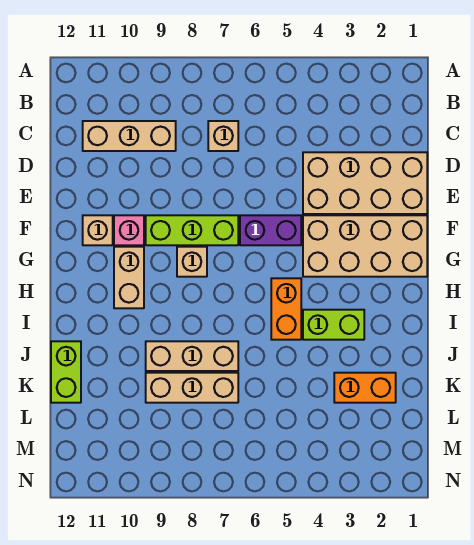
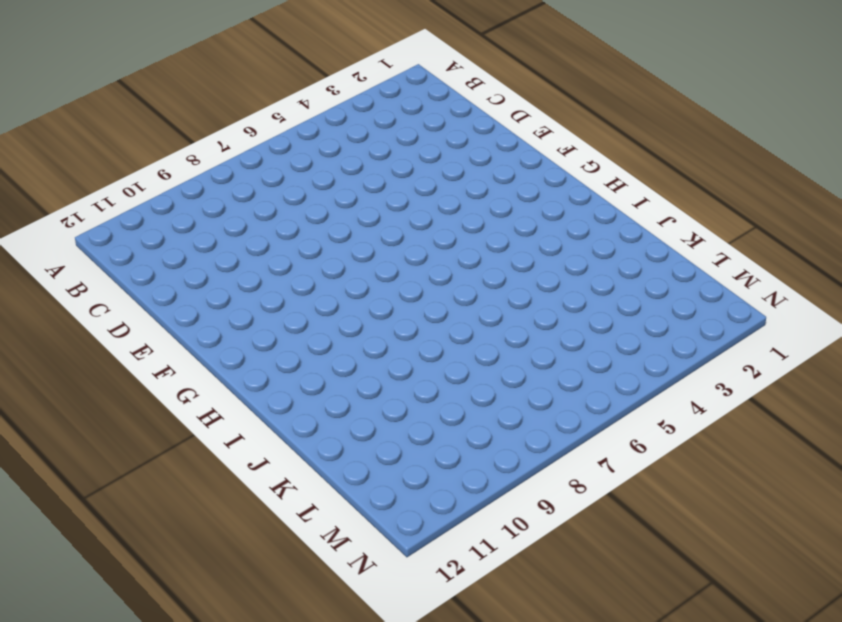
none -> tan 1x1 brick [208,121,238,151]
none -> tan 1x3 brick [83,121,176,151]
none -> tan 2x4 brick [303,152,427,214]

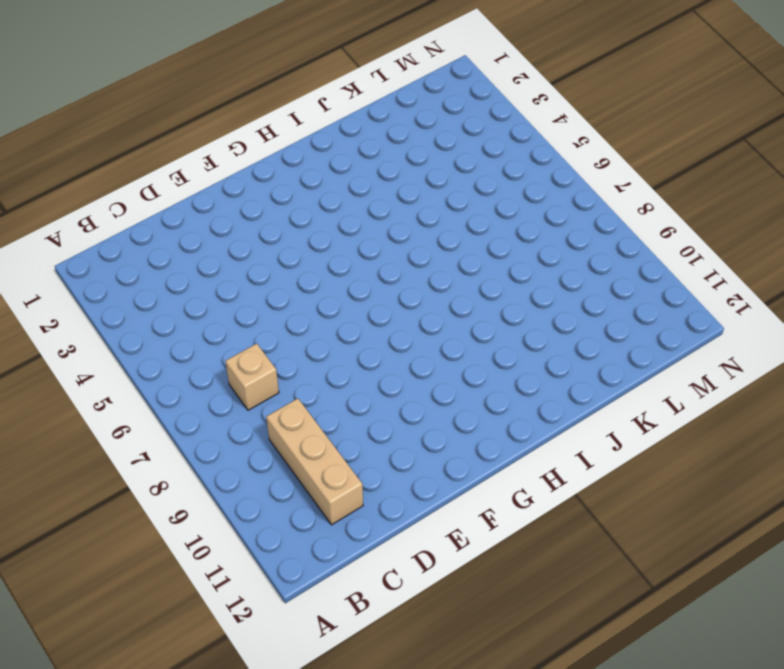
none -> tan 2x4 brick [303,152,427,214]
none -> tan 2x4 brick [303,215,427,277]
none -> purple 1x2 brick [240,215,301,245]

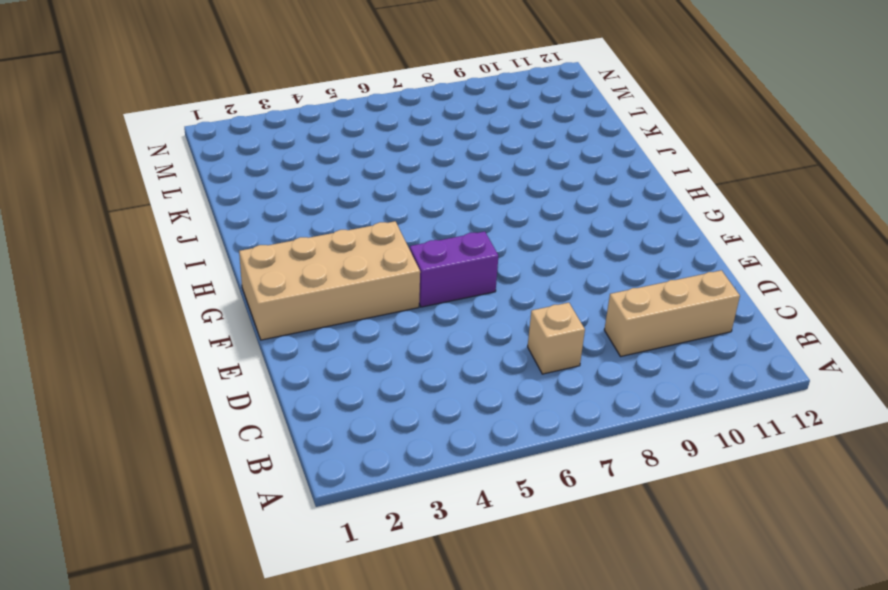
none -> tan 2x4 brick [303,152,427,214]
none -> lime 1x3 brick [146,215,238,245]
none -> pink 1x1 brick [114,215,144,245]

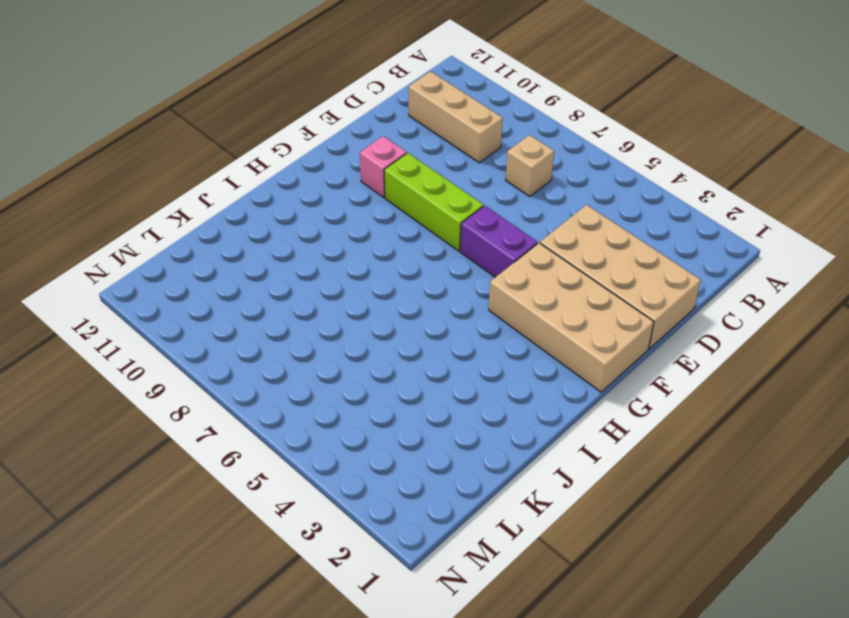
none -> tan 1x1 brick [83,215,113,245]
none -> tan 1x1 brick [177,247,207,277]
none -> tan 1x2 brick [114,247,144,308]

